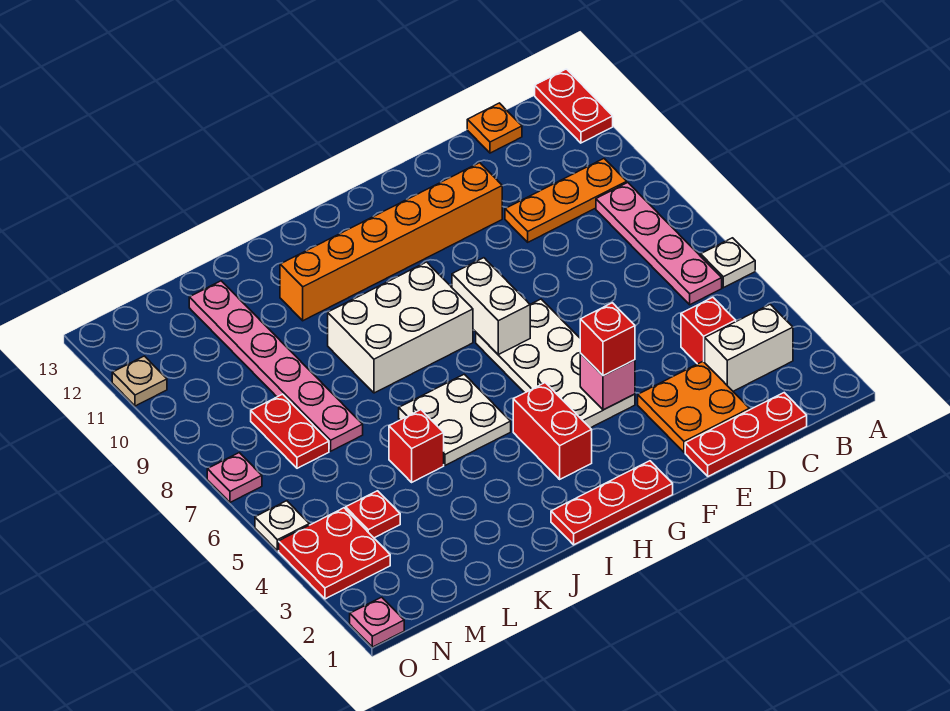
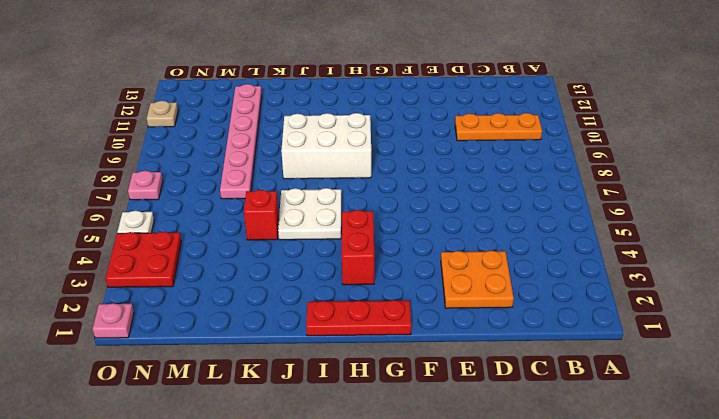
none -> white 1x1 plate [701,238,755,288]
none -> red 1x2 plate [535,69,613,143]
none -> white 1x2 brick [705,304,793,391]

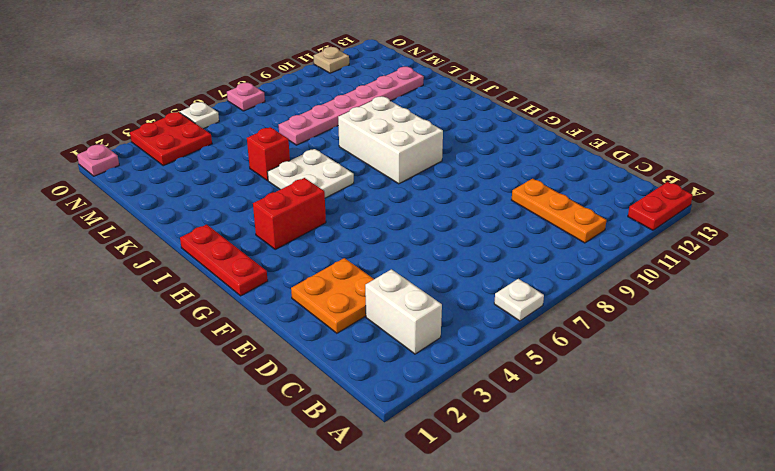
none -> pink 1x4 plate [596,183,722,305]
none -> red 1x3 plate [685,393,807,476]
none -> red 1x1 brick [681,297,736,364]

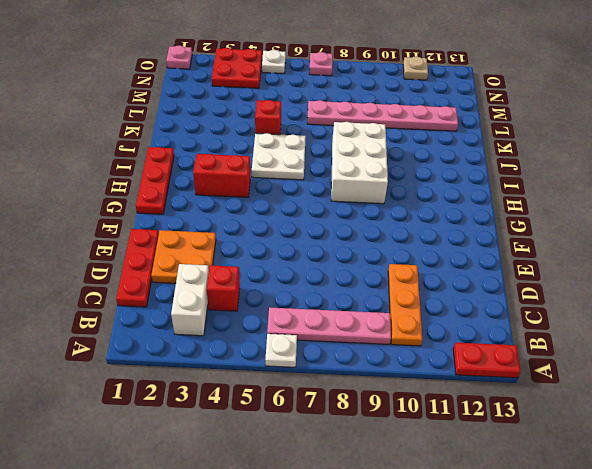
none -> orange 1x1 plate [467,103,522,153]
none -> orange 1x6 brick [280,163,502,321]
none -> white 2x4 plate [476,299,635,428]

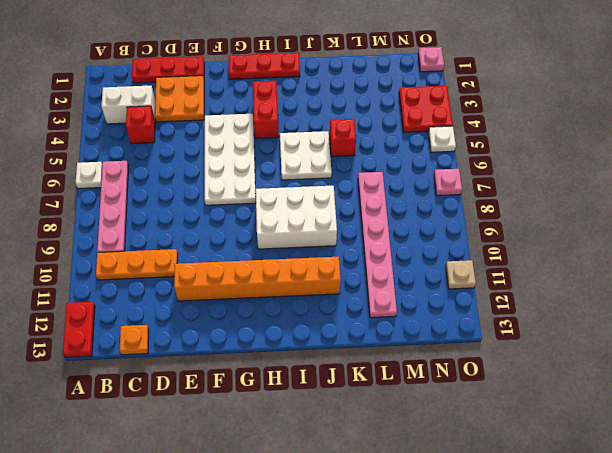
none -> red 1x1 plate [346,491,400,538]
none -> red 1x2 plate [251,394,329,468]
none -> pink 1x1 brick [580,353,635,410]

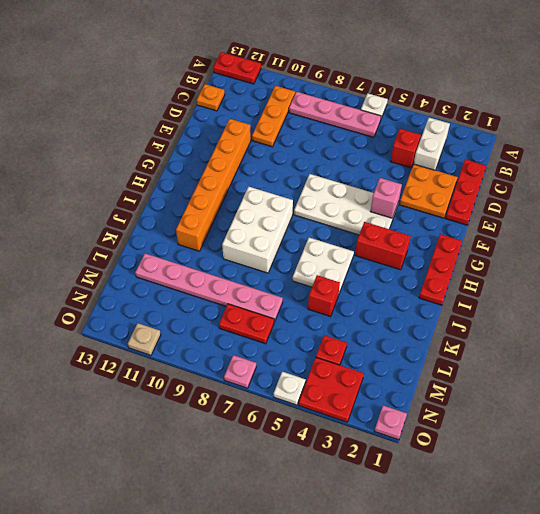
none -> white 1x2 brick [452,258,530,355]
none -> red 1x1 brick [580,303,635,376]

